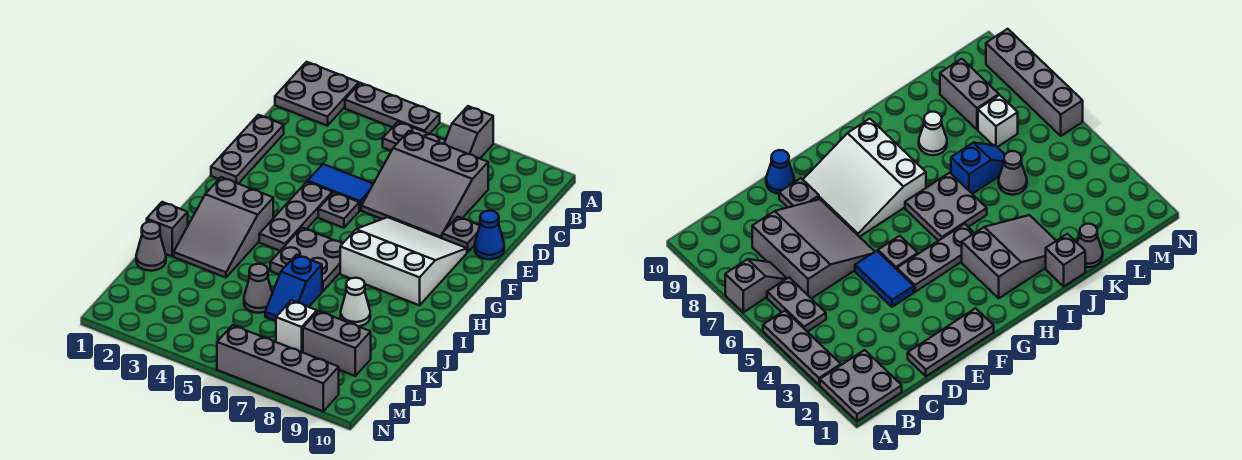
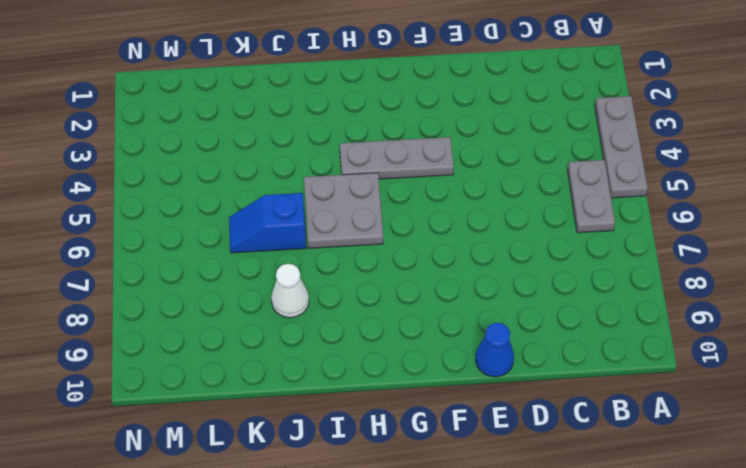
none -> grey 2x2 plate [275,62,359,126]
none -> grey 1x2 slope [444,106,493,158]
none -> grey 3x3 slope [361,131,488,238]

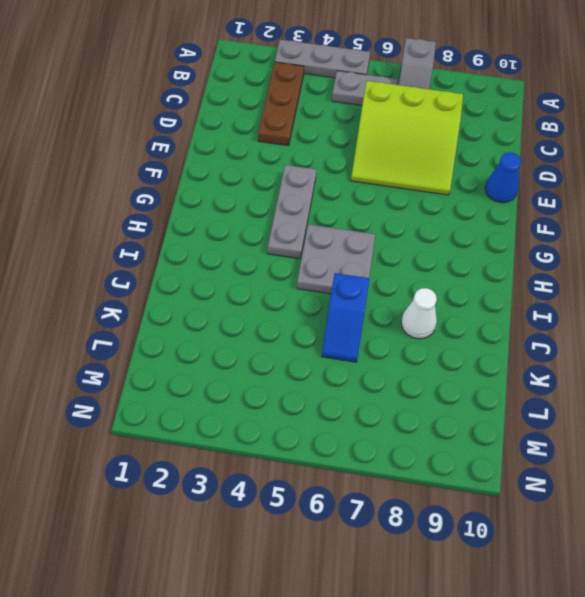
brown 1x3 plate [258,62,304,146] -> none
lime 3x3 slope [351,81,463,195] -> grey 3x3 slope [361,131,488,238]
none -> grey 2x2 plate [275,62,359,126]
none -> grey 1x3 plate [211,115,284,184]
none -> blue 1x2 tile [308,164,373,210]

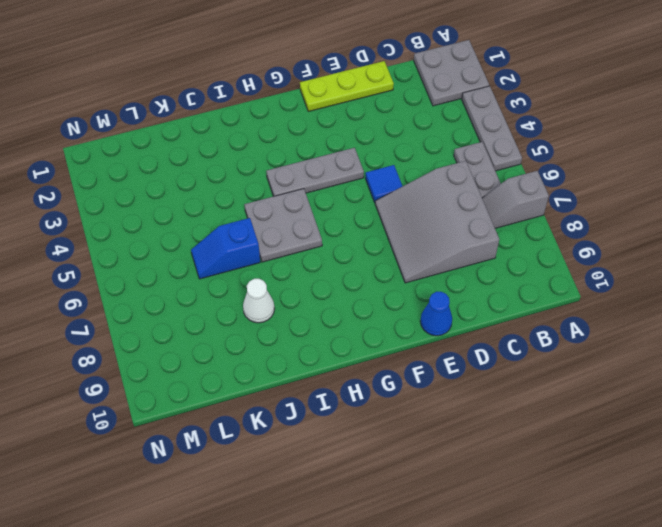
lime 1x3 plate [300,61,394,111] -> grey 1x3 plate [211,115,284,184]
blue 1x1 tile [366,165,403,202] -> blue 1x2 tile [308,164,373,210]
none -> grey 1x1 plate [442,217,480,252]
none -> grey 1x1 plate [318,192,359,228]
none -> white 3x3 slope [340,217,467,305]

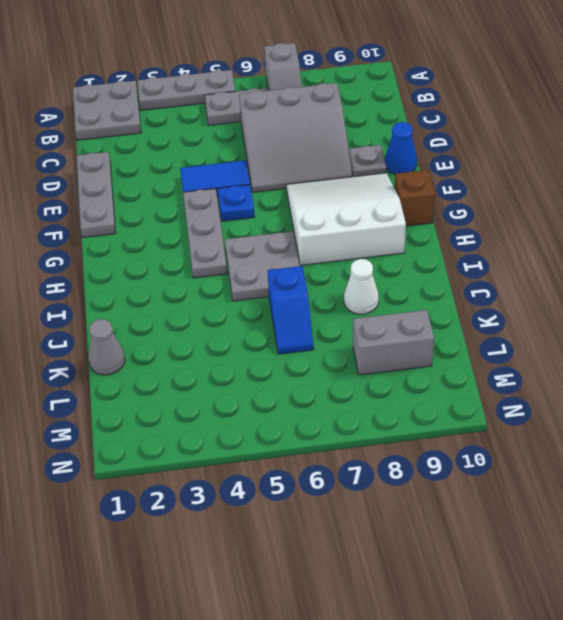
blue 1x1 plate [218,185,255,221] -> grey 1x1 plate [318,192,359,228]
brown 1x1 brick [395,170,435,226] -> none
none -> grey 2x3 slope [174,177,273,277]
none -> grey 1x1 brick [147,202,188,256]
none -> grey 1x1 cone [244,264,272,313]

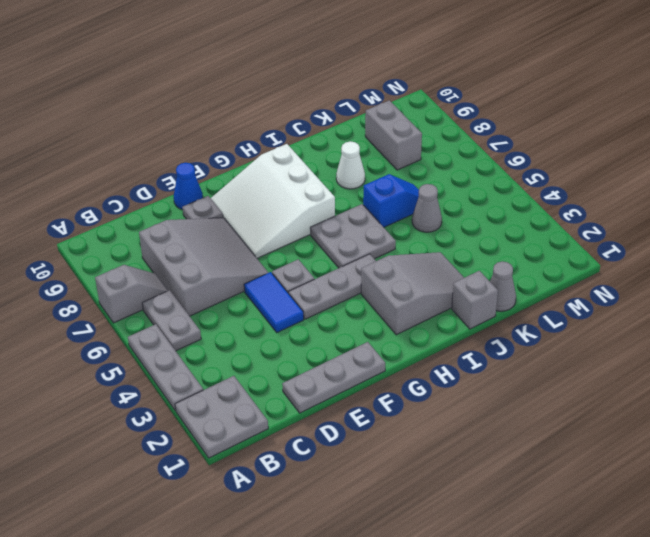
none -> white 1x1 brick [276,300,317,352]
none -> grey 1x4 brick [217,325,339,411]

